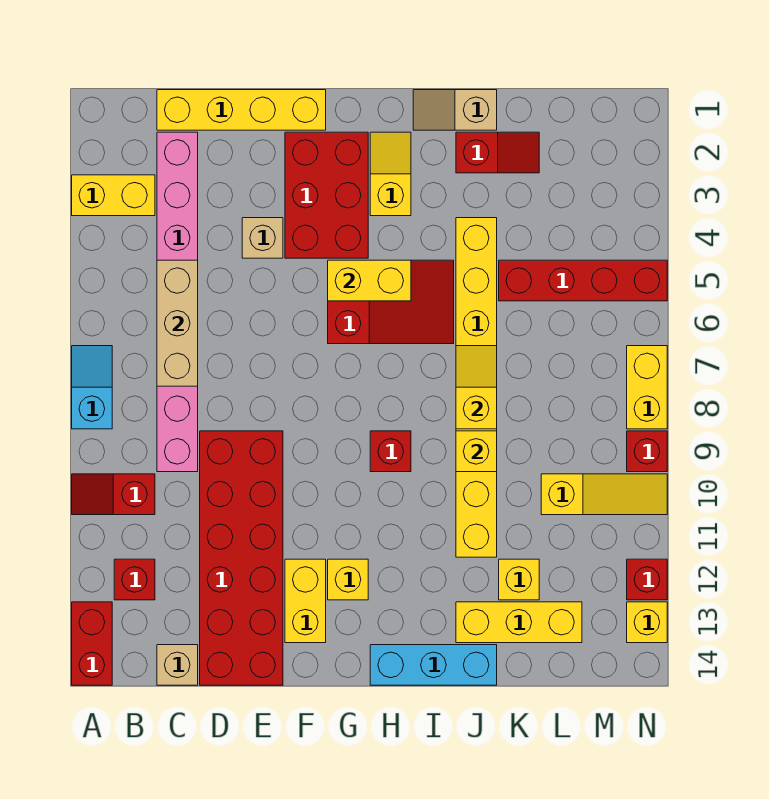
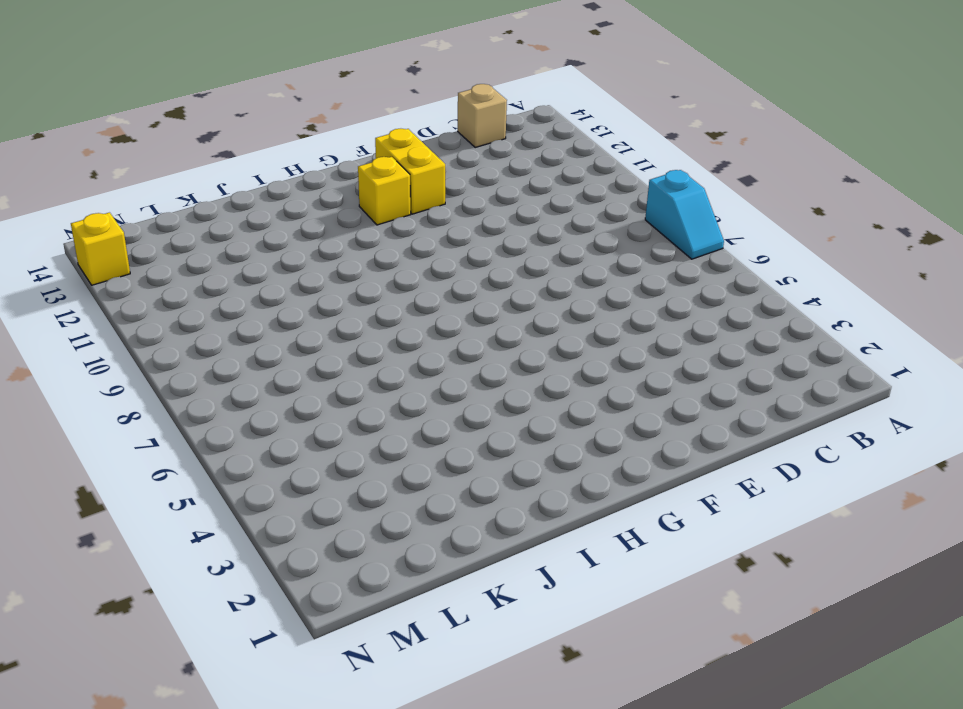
none -> yellow 1x2 brick [72,175,155,216]
none -> red 1x2 slope [72,474,155,515]
none -> red 1x2 brick [72,602,112,685]
none -> red 1x1 brick [114,559,155,600]

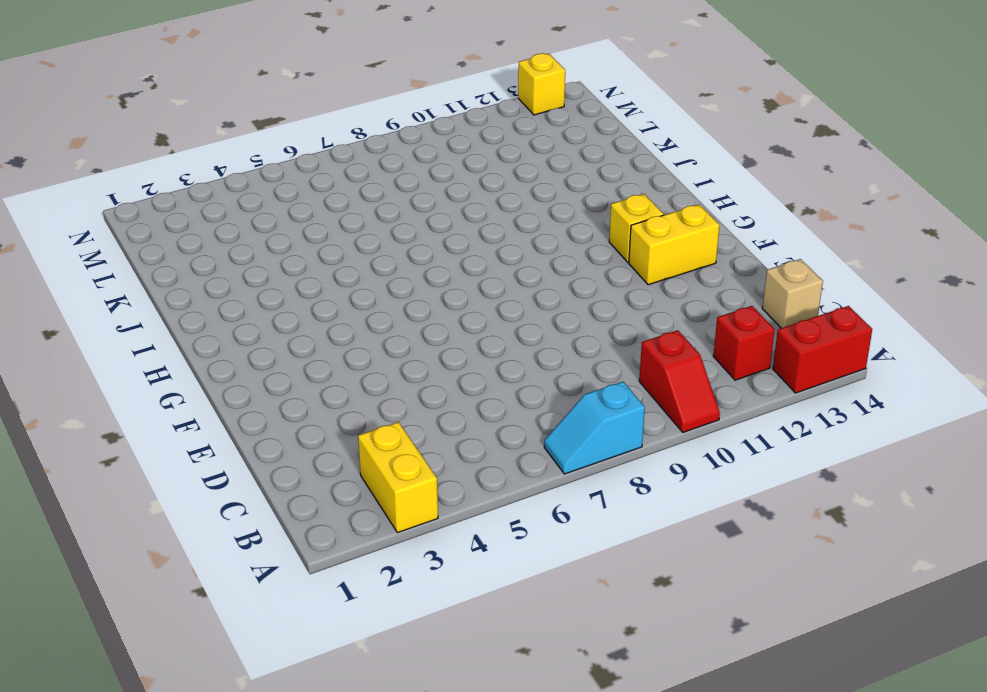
none -> yellow 1x4 brick [157,90,326,130]
none -> pink 1x8 brick [157,132,198,472]
none -> red 2x6 brick [200,431,283,685]
none -> tan 1x1 brick [242,218,283,258]

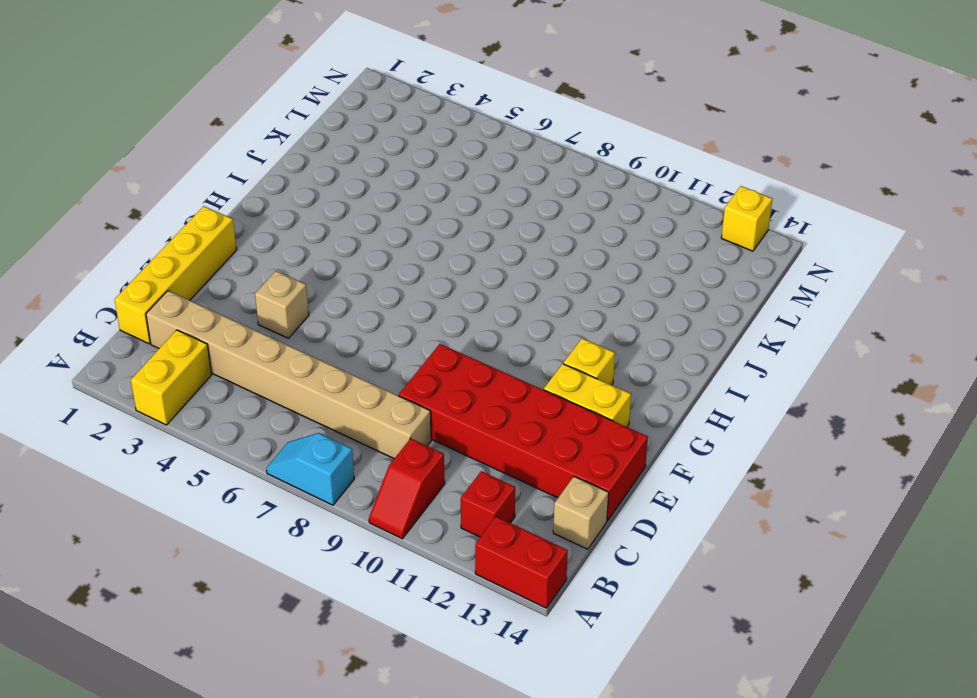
tan 1x8 brick [146,291,431,459] -> pink 1x8 brick [157,132,198,472]
none -> red 2x3 brick [285,132,368,258]
none -> red 2x3 slope [328,260,454,344]
none -> yellow 1x2 slope [370,132,411,216]
none -> red 1x1 brick [370,431,411,472]

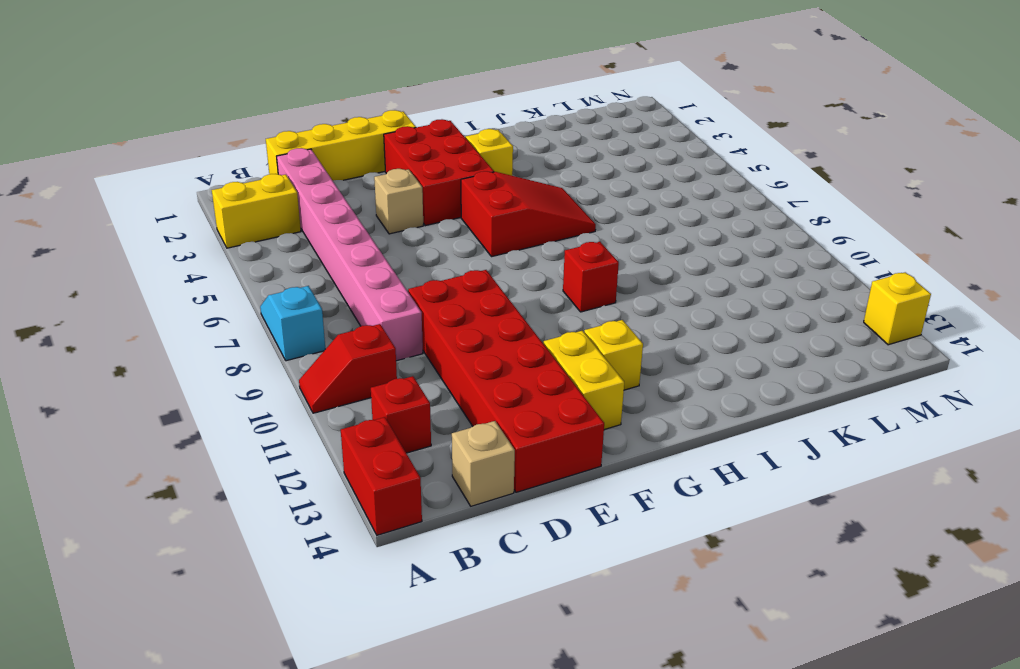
none -> cyan 1x3 brick [370,645,497,685]
none -> tan 1x2 slope [413,90,497,130]
none -> red 1x2 slope [456,132,539,173]
none -> yellow 1x8 brick [456,218,497,557]

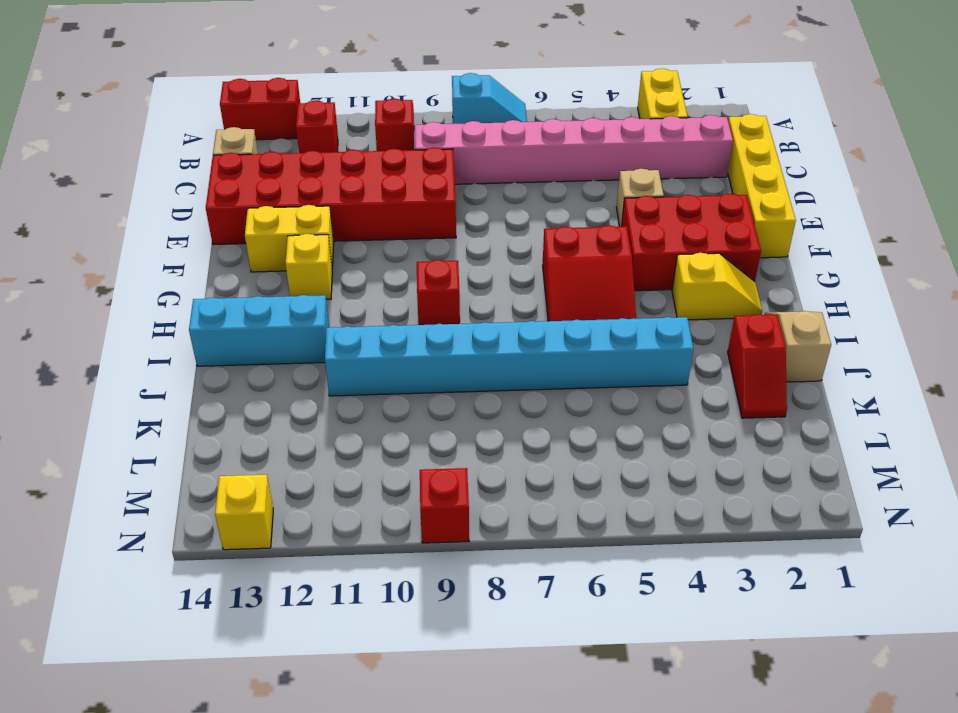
cyan 1x3 brick [189,295,329,366] -> cyan 1x3 brick turned to [370,645,497,685]
cyan 1x8 brick [325,317,694,396] -> yellow 1x8 brick [456,218,497,557]
none -> yellow 1x3 brick [456,602,582,643]
none -> red 1x4 brick [499,260,667,301]
none -> yellow 1x1 brick [499,559,539,600]
none -> yellow 1x3 slope [541,474,667,515]

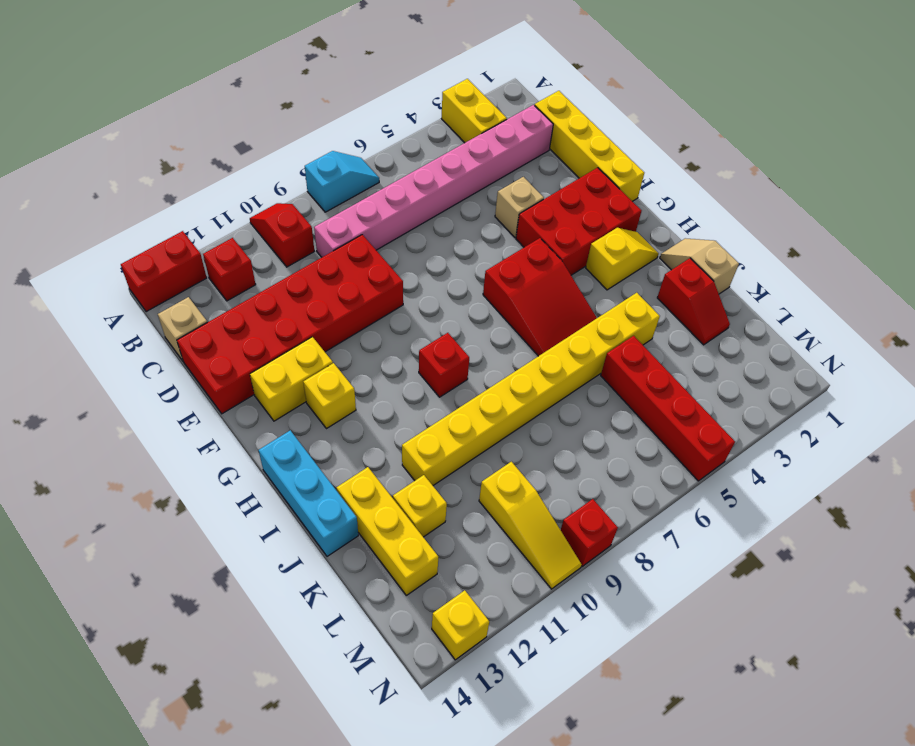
none -> yellow 1x2 brick [627,346,667,429]
none -> red 1x1 brick [627,559,667,600]
none -> tan 1x3 brick [157,260,198,386]
none -> yellow 1x2 brick [328,260,411,301]

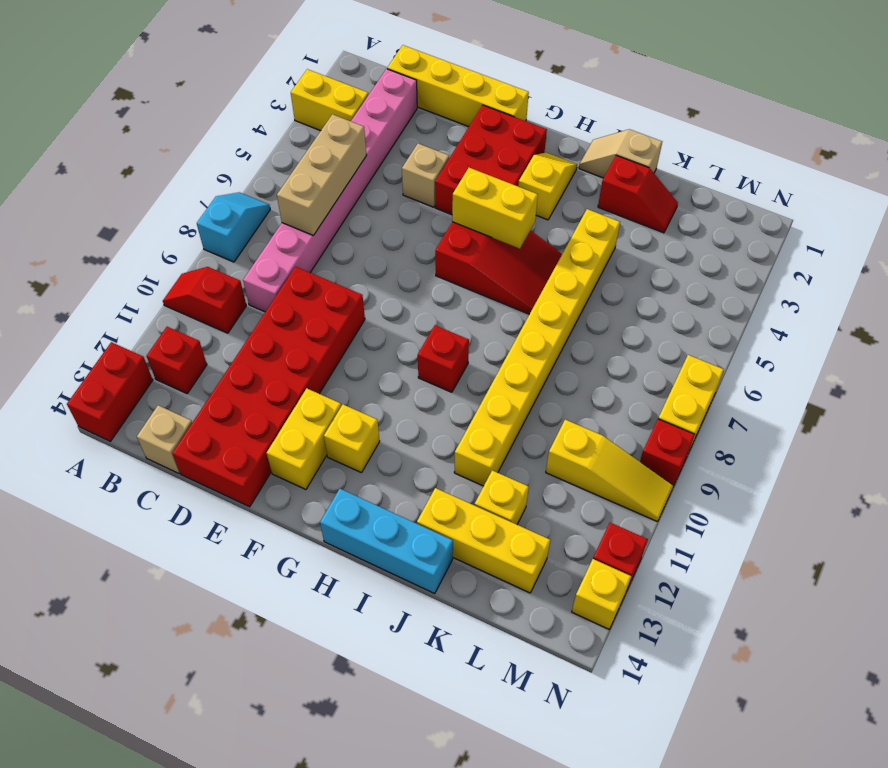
none -> red 1x4 brick [499,260,667,301]
none -> yellow 1x2 slope [456,346,497,429]
none -> yellow 1x1 brick [456,431,497,472]

